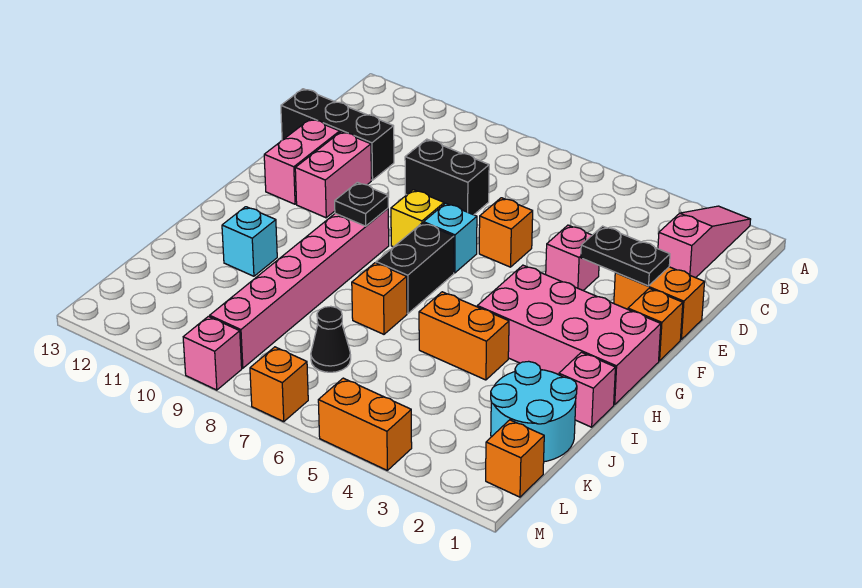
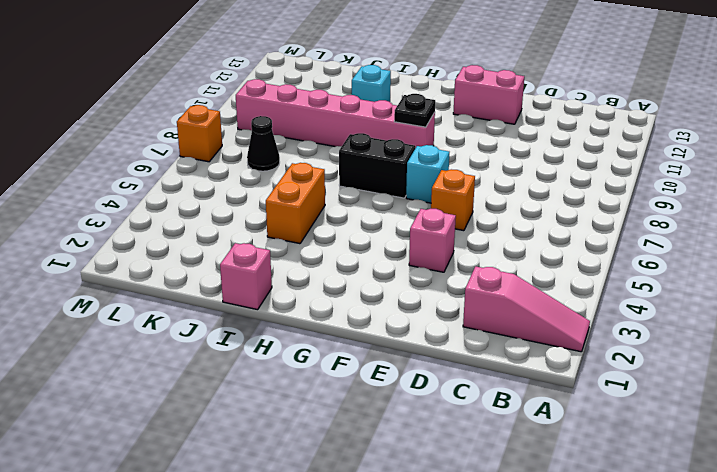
none -> black 1x2 brick [405,139,489,215]
none -> black 1x3 brick [281,89,394,180]
none -> orange 1x2 brick [614,267,704,339]

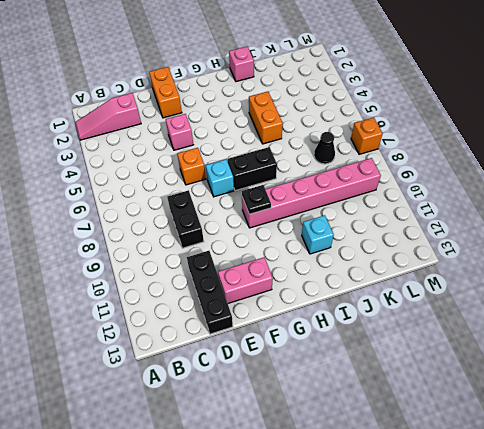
none -> pink 1x2 brick [295,132,371,218]
none -> orange 1x1 brick [628,288,683,361]
none -> yellow 1x1 brick [391,190,444,247]

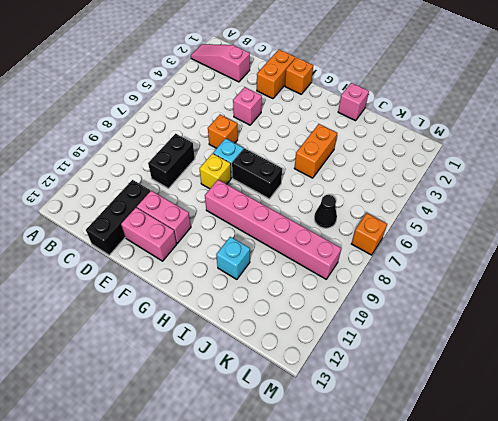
none -> pink 2x4 brick [477,265,661,405]
none -> orange 1x1 brick [352,263,407,334]
none -> cyan 2x2 round brick [491,361,577,462]

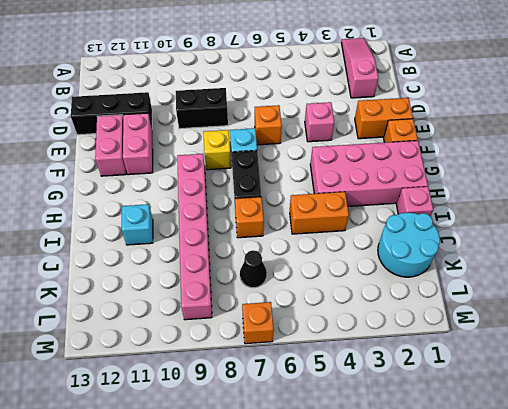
none -> orange 1x1 brick [486,420,544,497]
none -> orange 1x2 brick [318,378,412,470]
none -> pink 1x1 brick [183,316,242,390]

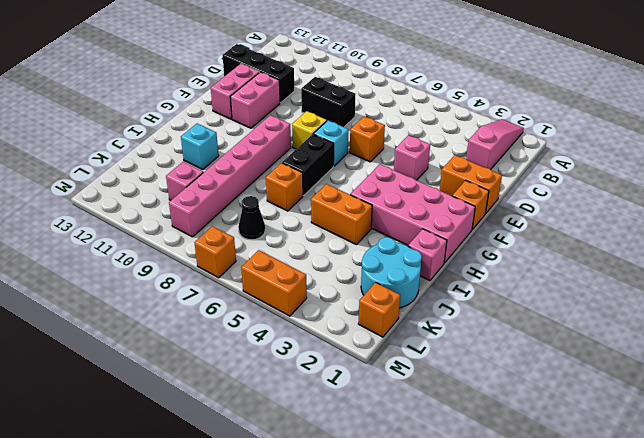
pink 1x1 brick [166,162,203,200] -> pink 1x1 brick moved to [183,316,242,390]
none -> black 1x2 plate [581,226,670,286]
none -> black 1x1 plate [335,182,388,226]

